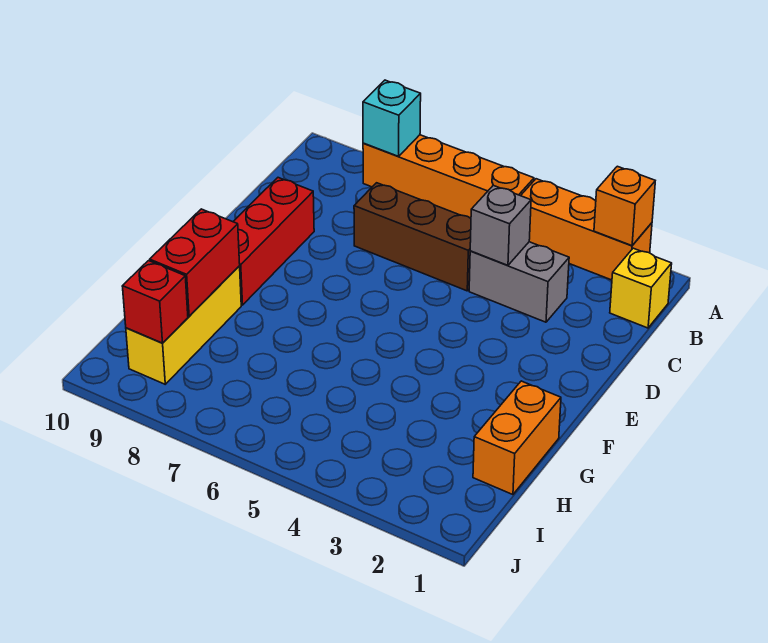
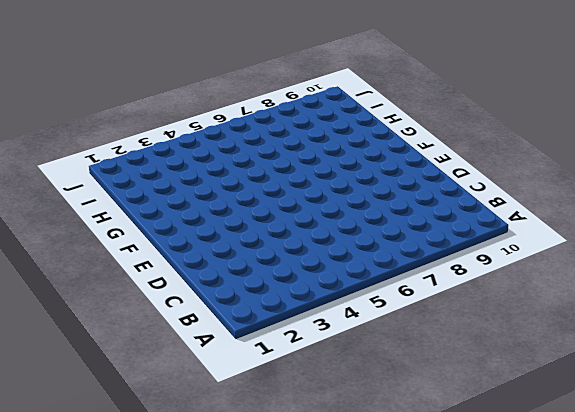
none -> orange 1x3 brick [521,179,652,280]
none -> orange 1x4 brick [363,135,534,218]
none -> yellow 1x1 brick [610,248,672,328]

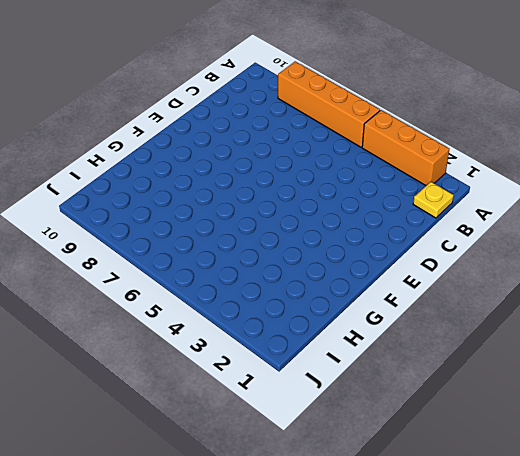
yellow 1x1 plate [413,182,454,218] -> yellow 1x1 brick [610,248,672,328]
none -> grey 1x2 brick [469,242,569,322]
none -> brown 1x3 brick [354,183,471,291]
none -> red 1x3 brick [233,178,314,305]

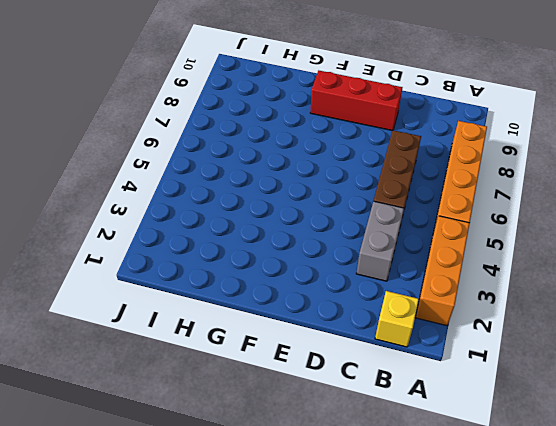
none -> orange 1x2 brick [473,381,561,495]
none -> yellow 1x3 brick [126,266,241,384]
none -> orange 1x1 brick [594,166,655,246]

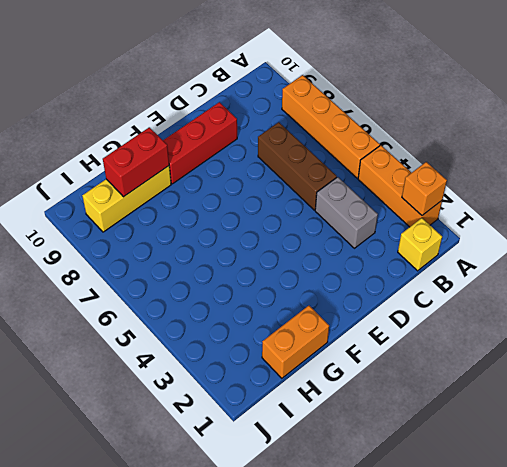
none -> cyan 1x1 brick [363,80,421,156]
none -> grey 1x1 brick [470,185,531,266]
none -> red 1x1 brick [122,261,188,343]

